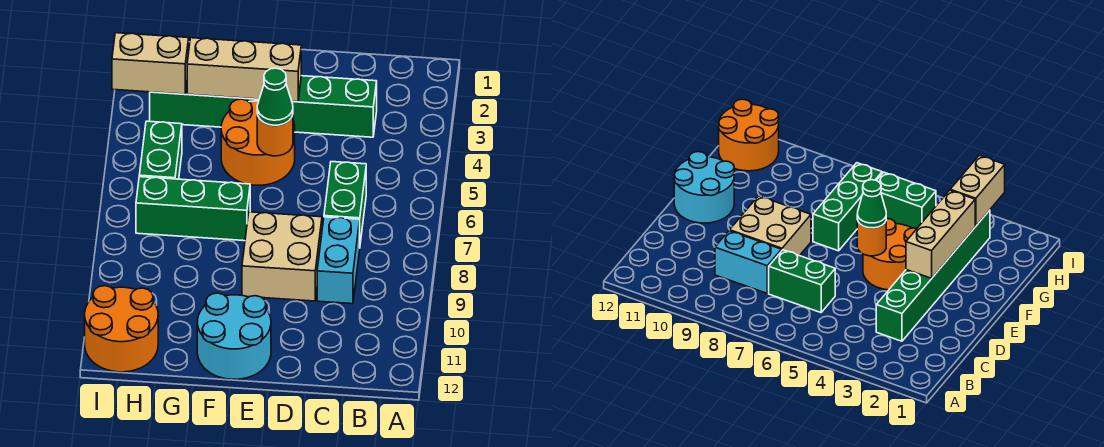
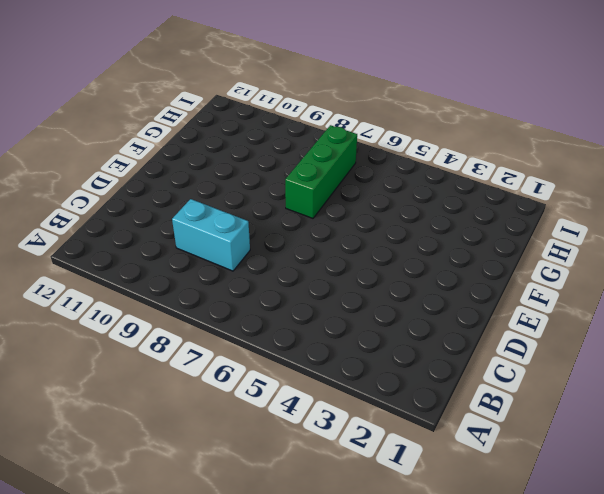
none -> green 1x6 brick [150,76,377,137]
none -> green 1x2 brick [324,162,366,243]
none -> tan 2x2 brick [242,212,322,301]

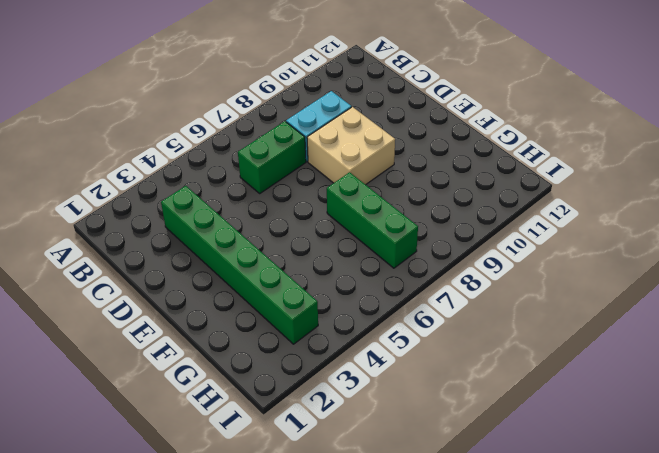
none -> orange 2x2 round brick [221,99,295,185]
none -> cyan 2x2 round brick [197,293,271,379]
none -> green 1x2 brick [139,121,182,179]

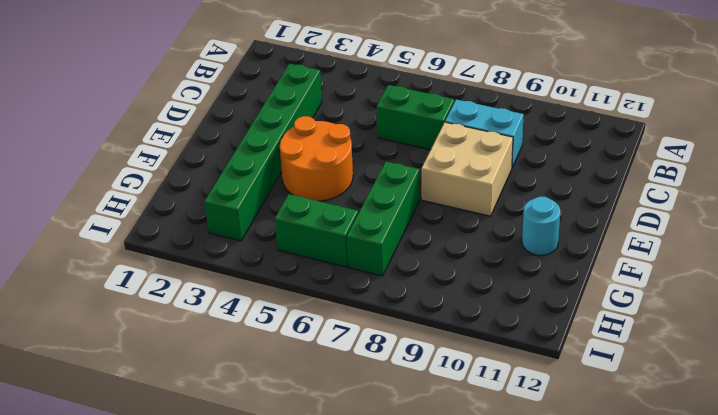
cyan 1x1 round brick [522,197,560,255] -> cyan 2x2 round brick [197,293,271,379]
none -> orange 2x2 round brick [85,286,158,372]
none -> tan 1x3 brick [187,38,301,102]
none -> orange 1x1 round brick [257,115,293,156]

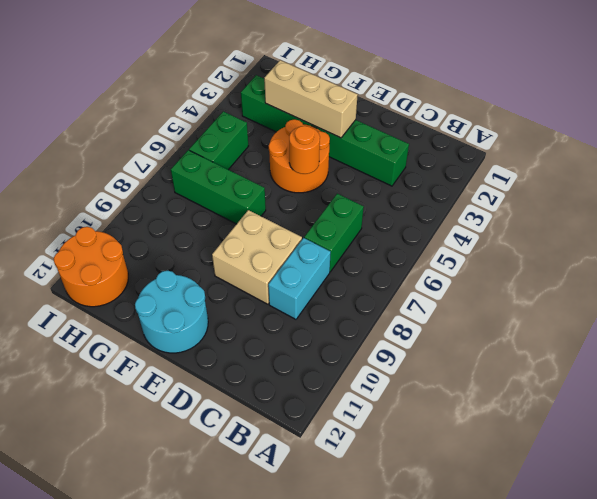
none -> tan 1x2 brick [112,33,189,94]
none -> green 1x1 cone [257,68,293,125]

